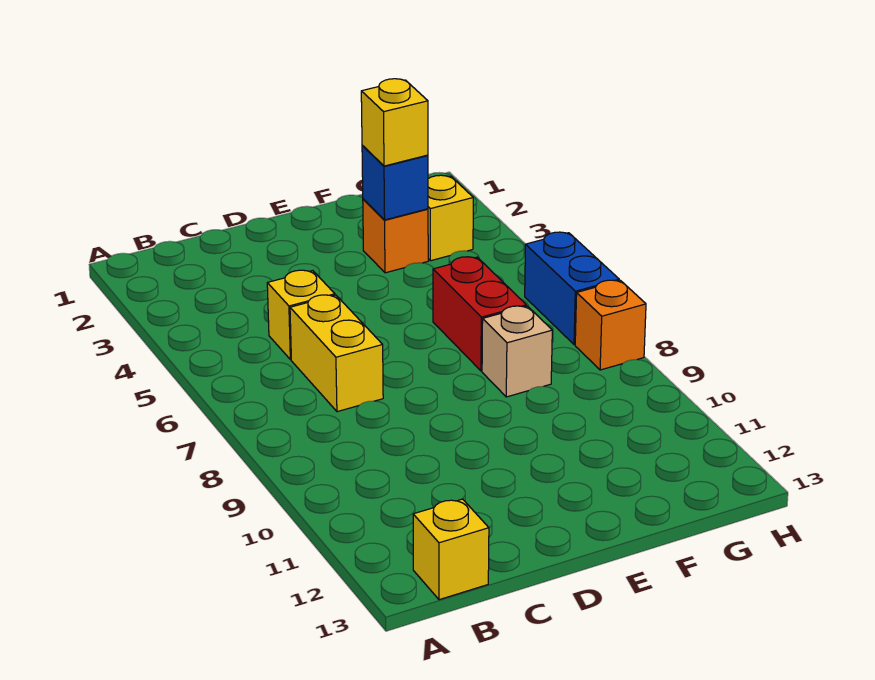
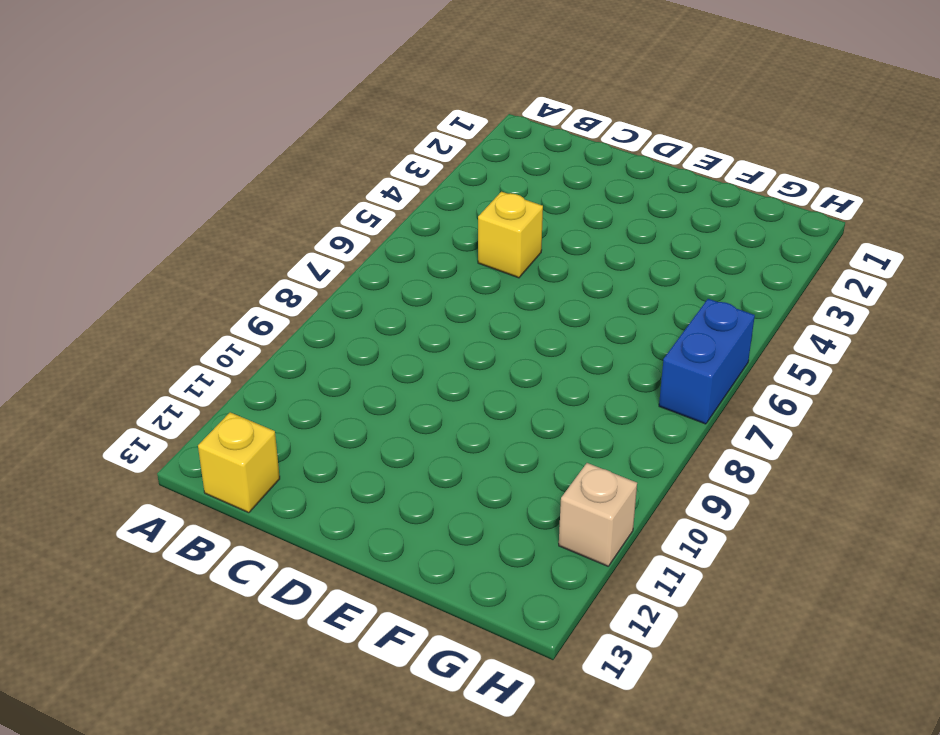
tan 1x1 brick [559,463,637,566] -> tan 1x1 brick moved to [482,306,552,397]
none -> yellow 1x2 brick [290,295,383,412]
none -> orange 1x1 brick [363,199,428,273]

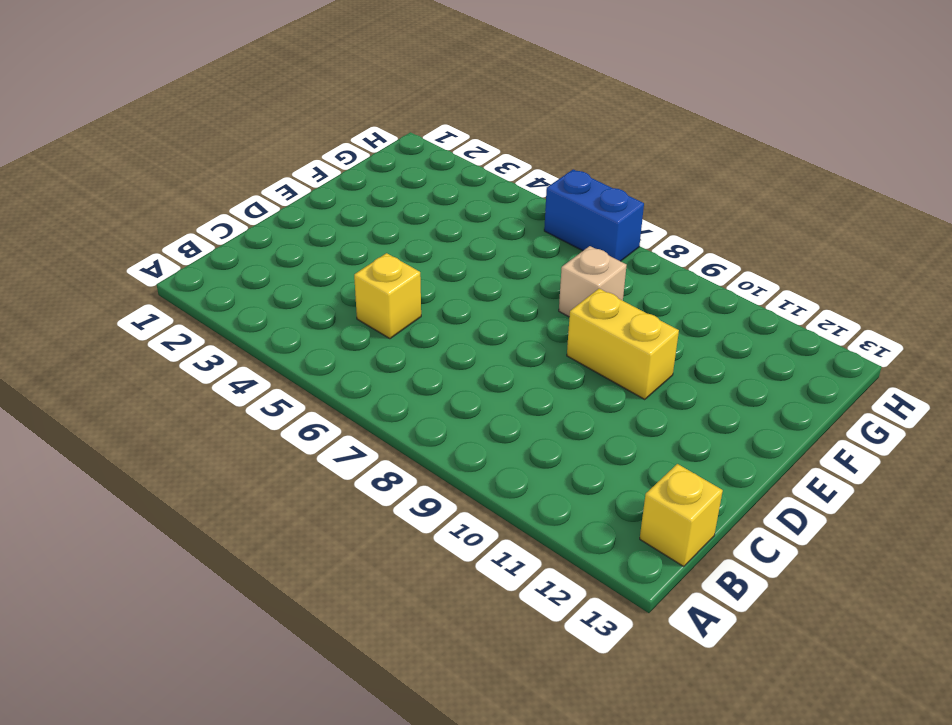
yellow 1x2 brick [567,289,679,400] -> yellow 1x2 brick moved to [290,295,383,412]
none -> orange 1x1 brick [363,199,428,273]
none -> red 1x2 brick [433,257,526,371]

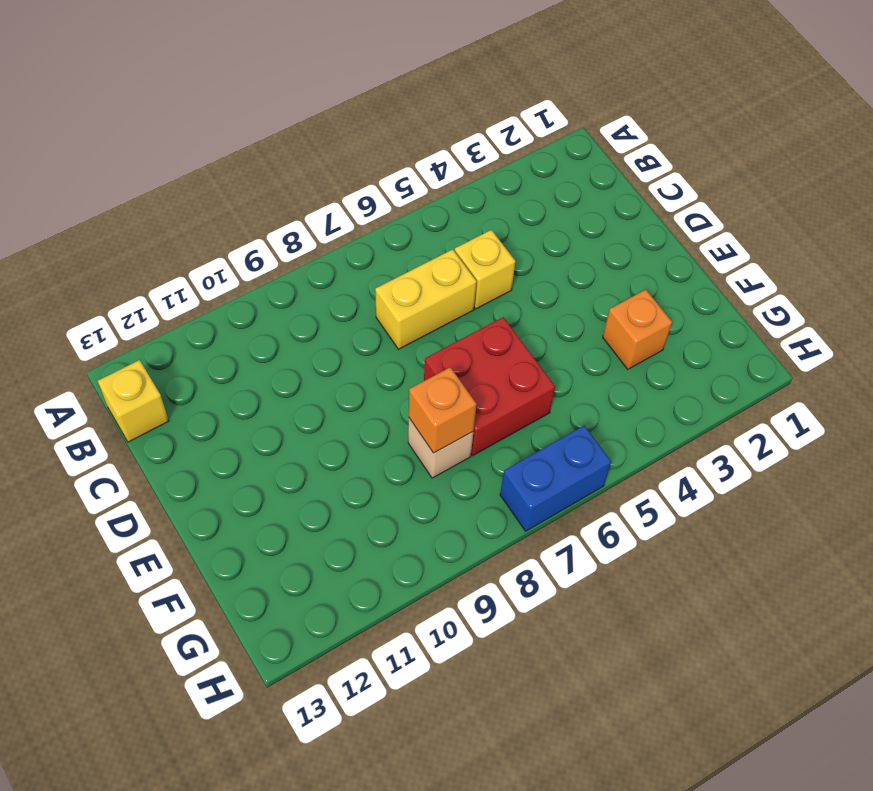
red 2x2 brick [424,317,555,455] -> red 1x2 brick [433,257,526,371]
orange 1x1 brick [409,367,476,453] -> orange 1x1 brick moved to [575,280,646,370]
none -> yellow 1x1 brick [428,175,473,261]
none -> blue 1x1 brick [362,146,428,220]

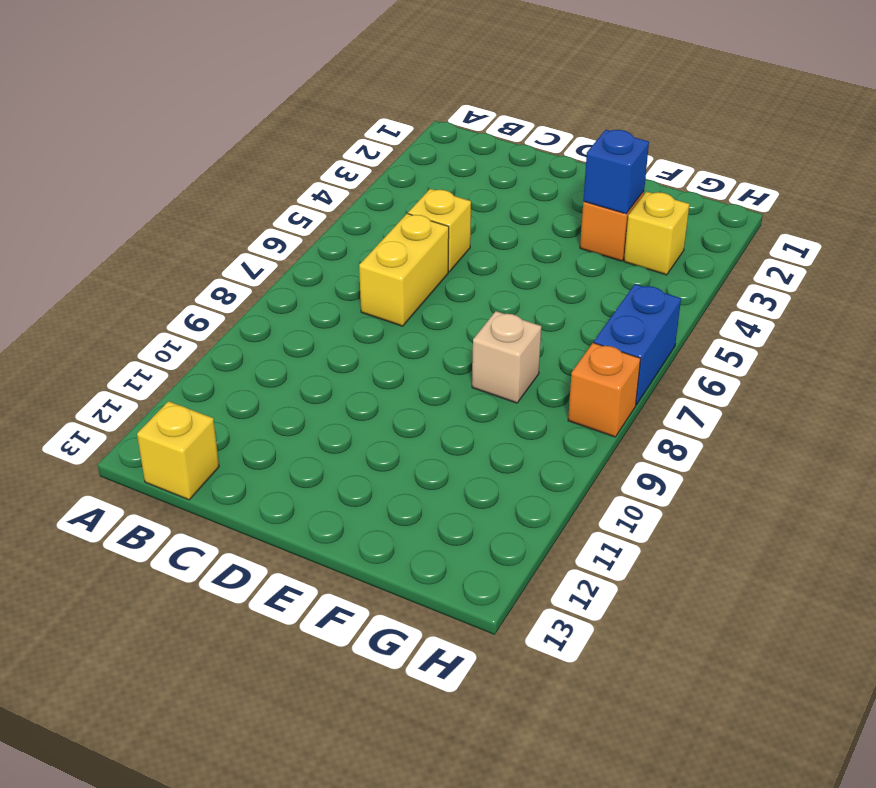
none -> red 1x2 brick [433,257,526,371]
none -> yellow 1x1 brick [361,79,428,166]

